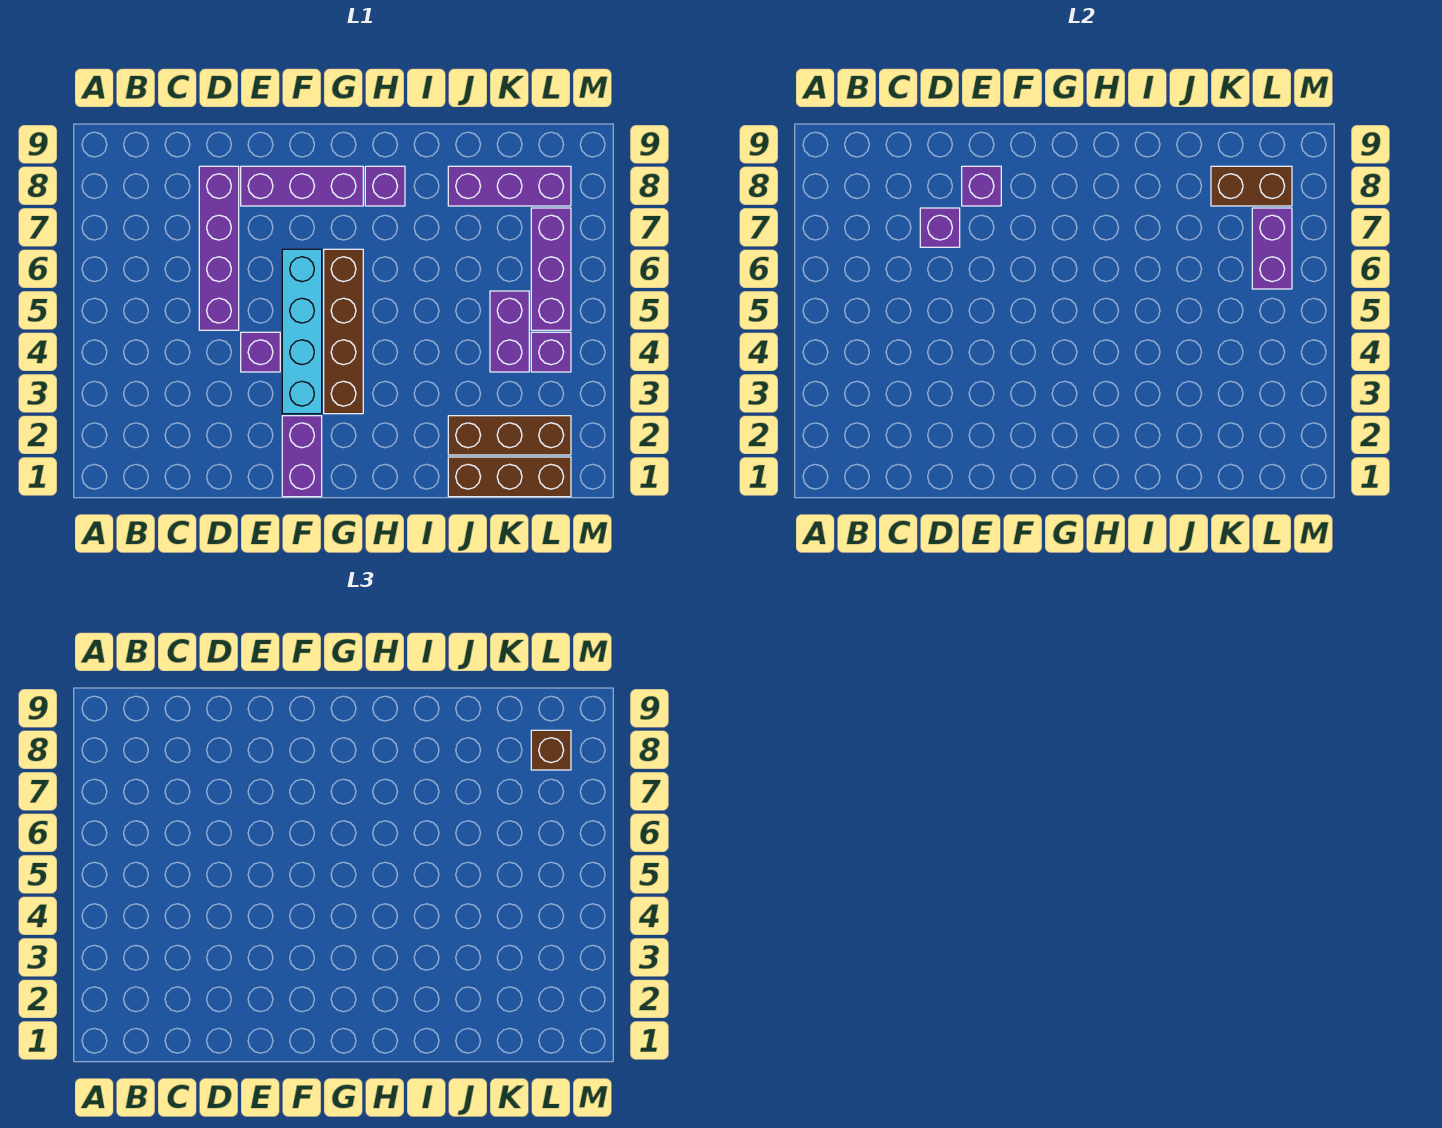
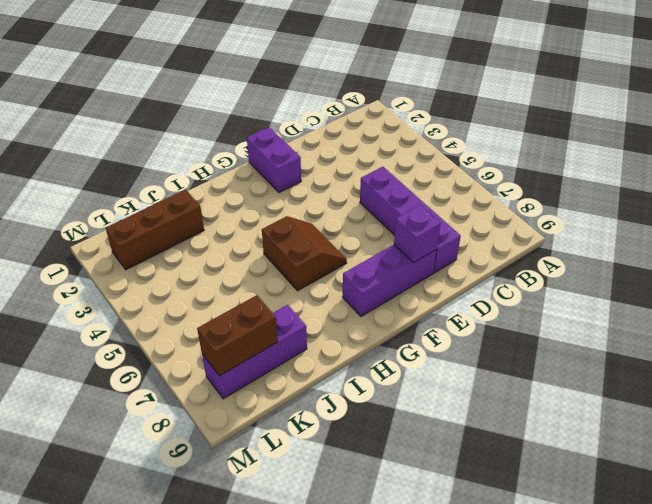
brown 2x2 slope [262,216,347,291] -> brown 1x4 brick [324,249,363,414]
none -> purple 1x1 brick [241,332,280,372]
none -> cyan 1x4 brick [282,249,322,414]
none -> purple 1x1 brick [365,166,405,206]

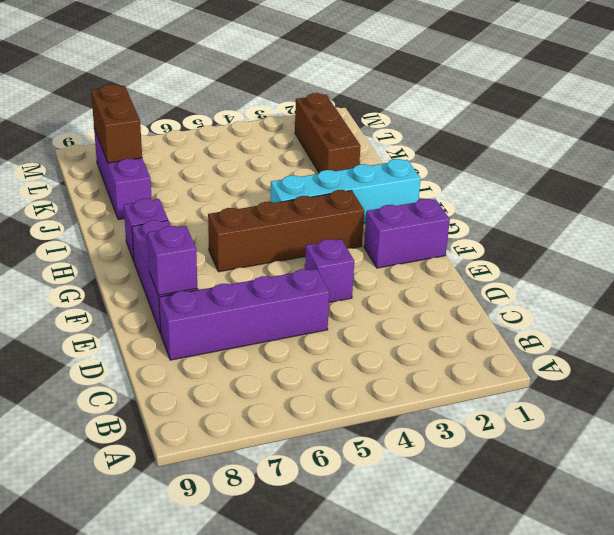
cyan 1x4 brick [270,159,421,223] -> cyan 1x4 brick moved to [282,249,322,414]
none -> brown 1x3 brick [448,457,571,497]
none -> purple 1x2 brick [490,291,529,372]
none -> purple 1x1 brick [531,332,571,372]

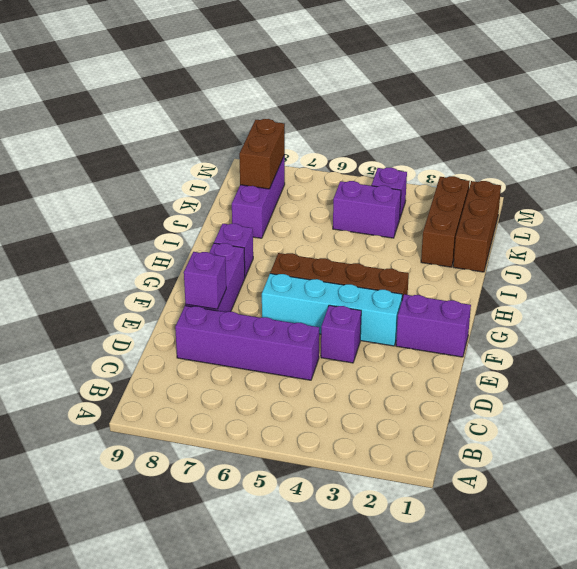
none -> purple 1x3 brick [531,208,571,330]
none -> purple 1x1 brick [920,208,960,247]
none -> purple 1x2 brick [1252,208,1292,289]

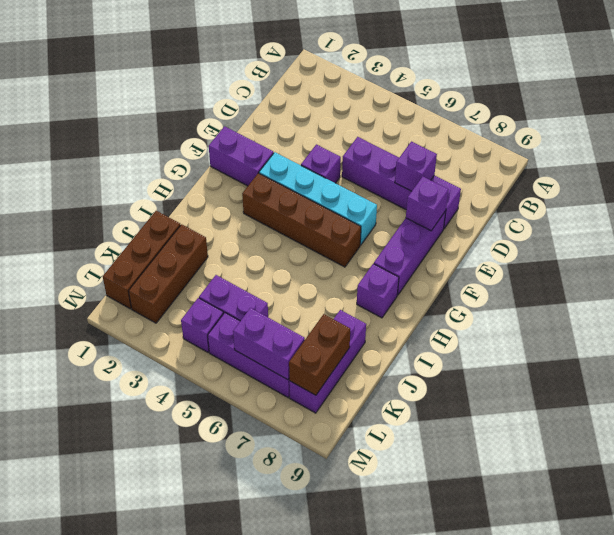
none -> brown 1x1 brick [531,730,571,770]

